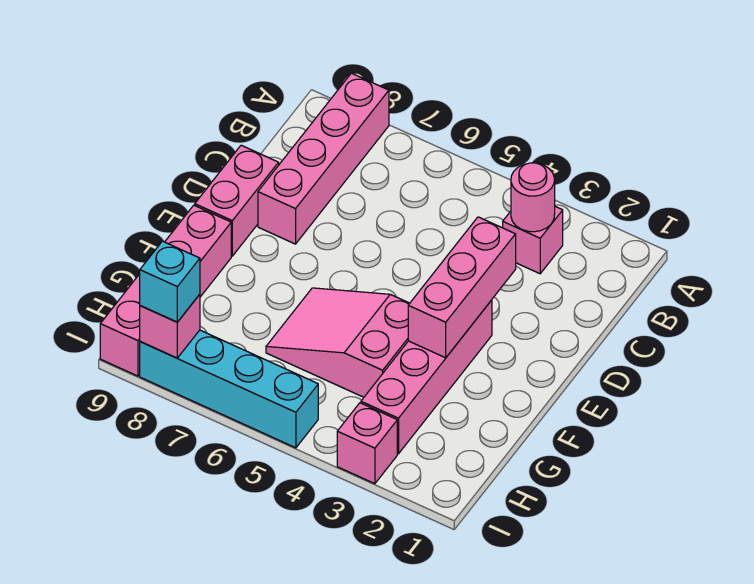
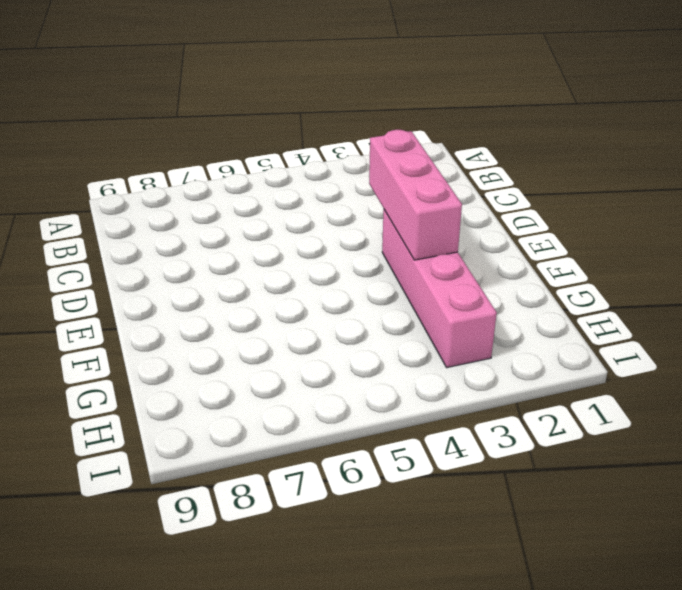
none -> pink 1x4 brick [258,73,389,244]
none -> pink 1x1 brick [503,207,563,274]
none -> pink 1x2 brick [195,145,279,256]

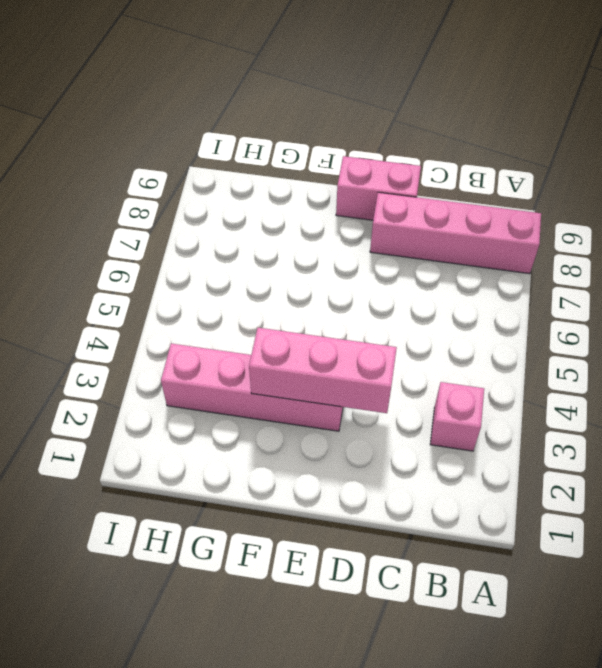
none -> pink 2x3 slope [266,288,410,397]
none -> pink 1x4 brick [100,205,231,376]
none -> pink 1x1 brick [337,403,397,484]

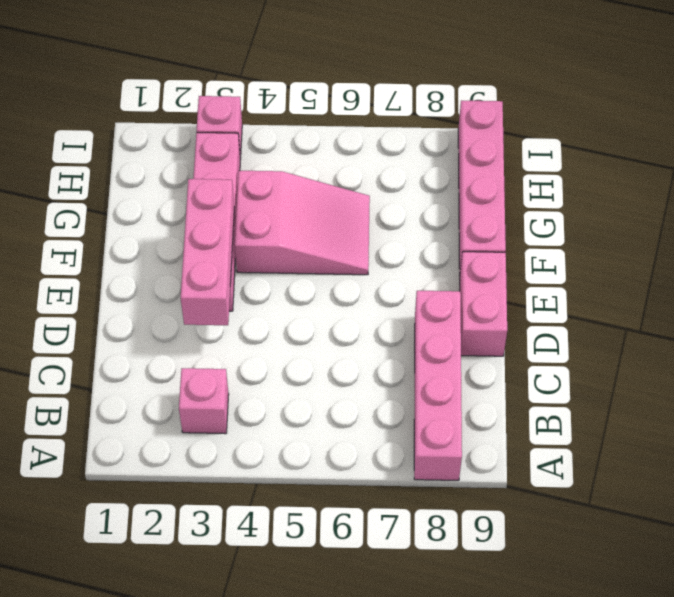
none -> cyan 1x4 brick [140,330,318,448]
none -> pink 1x1 round brick [511,163,555,232]
none -> pink 1x1 brick [140,294,200,358]

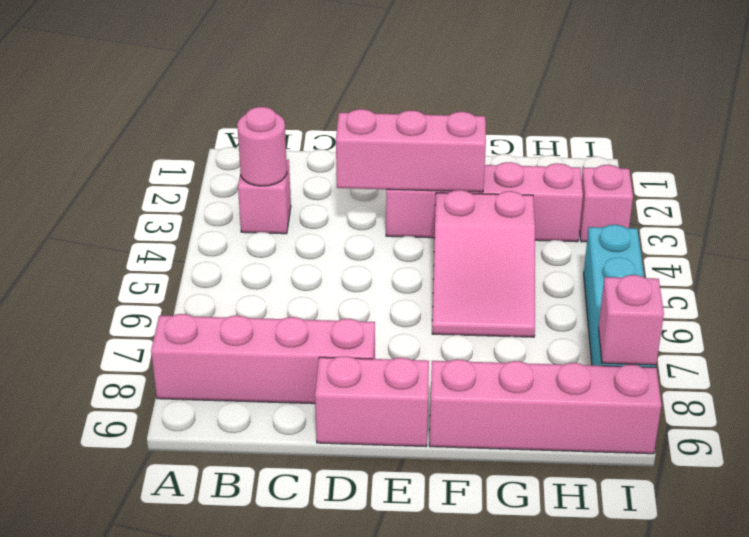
none -> cyan 1x1 brick [140,241,200,322]

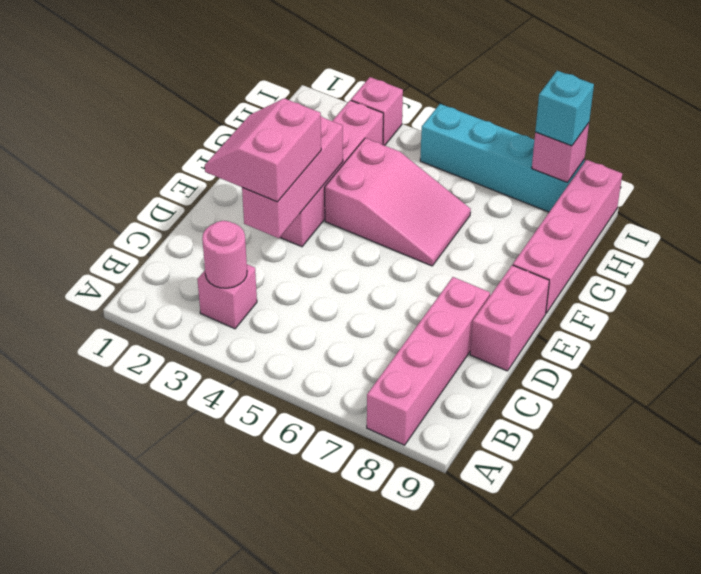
pink 2x2 slope [205,98,321,202] -> none

